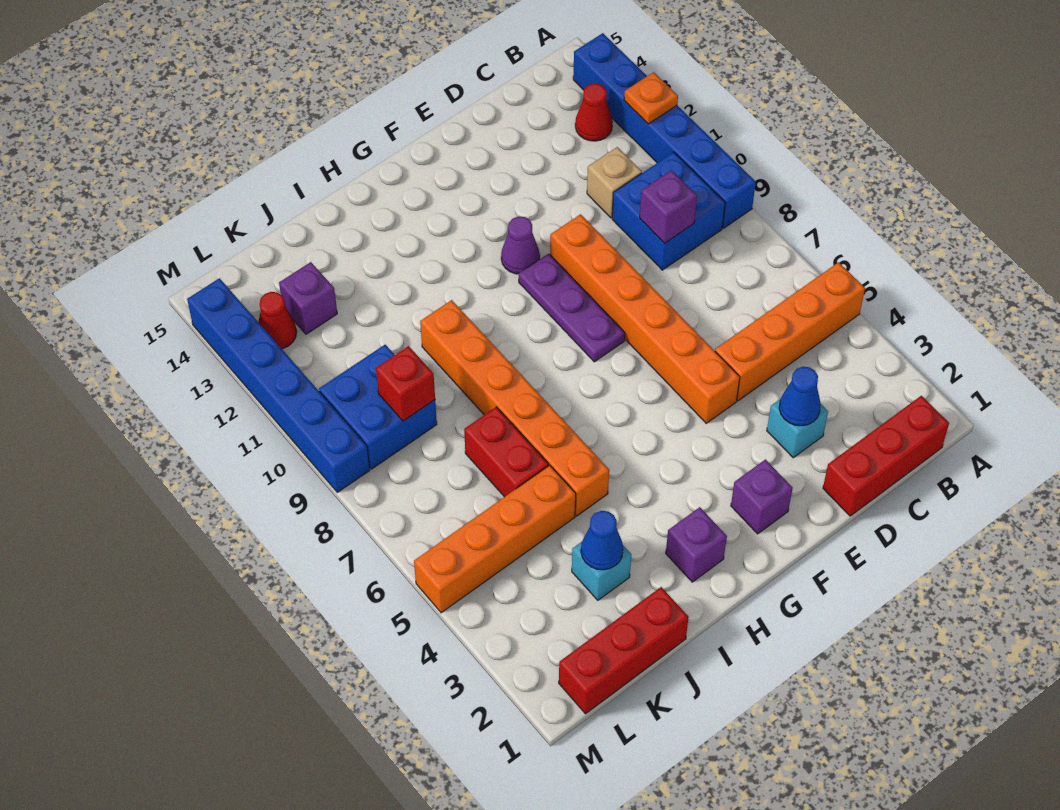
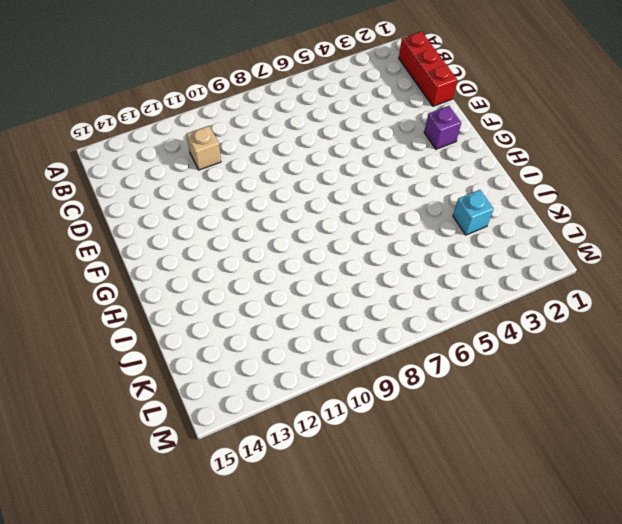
none -> orange 1x4 brick [715,262,865,401]
none -> blue 1x6 brick [573,33,756,228]
none -> blue 2x2 brick [612,152,725,270]

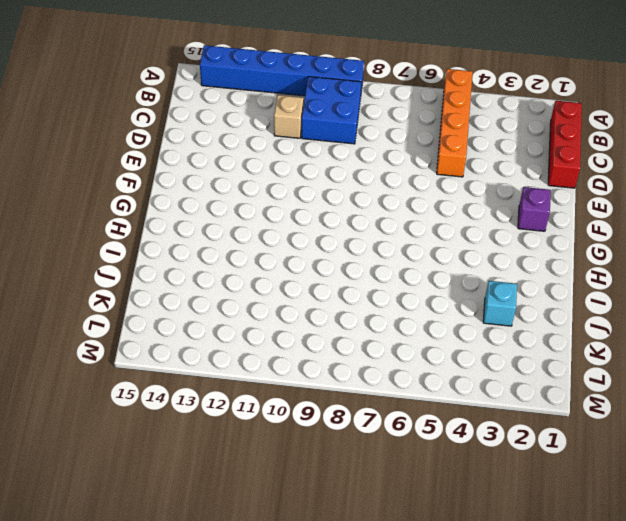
none -> red 1x1 cone [575,83,613,141]
none -> cyan 1x1 brick [767,399,828,458]
none -> orange 1x6 brick [550,214,740,423]

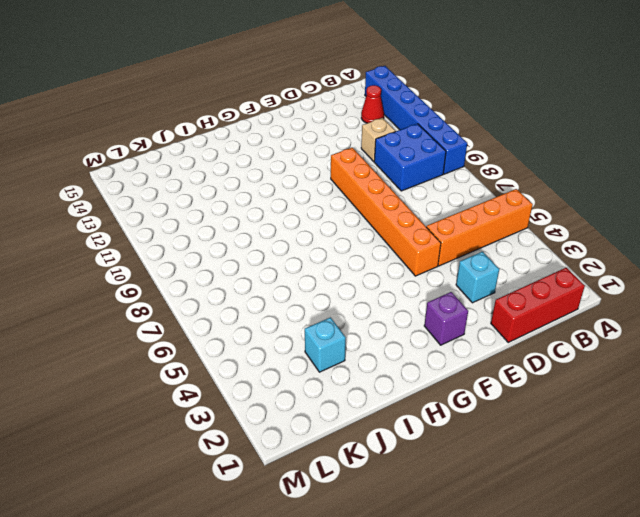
none -> purple 1x3 plate [519,254,625,362]
none -> purple 1x1 cone [501,217,540,274]
none -> purple 1x1 brick [666,507,727,582]

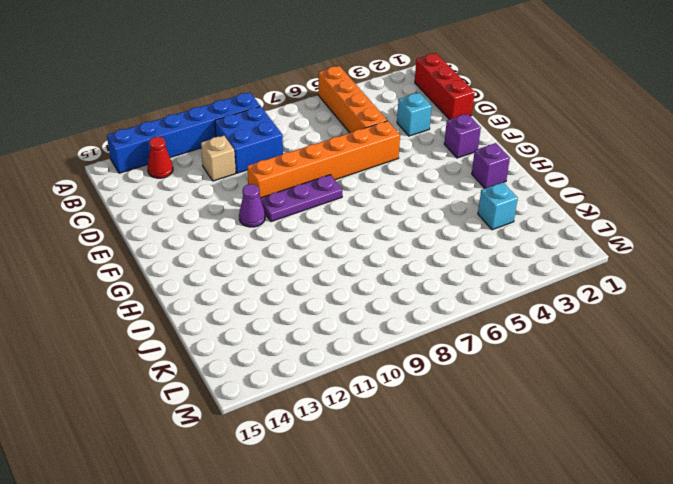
none -> orange 1x6 brick [420,300,609,516]
none -> red 1x3 brick [559,587,689,714]
none -> orange 1x4 brick [414,465,576,613]

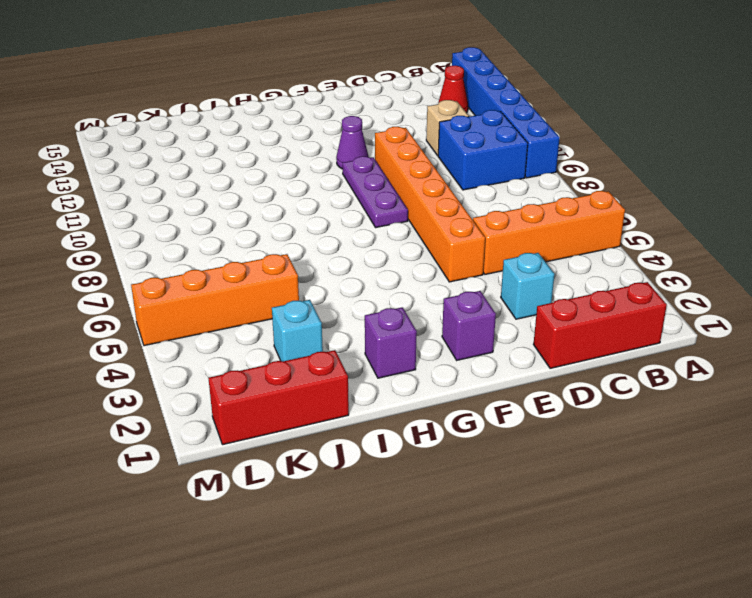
none -> orange 1x6 brick [420,300,609,516]
none -> red 1x2 brick [464,407,548,497]
none -> blue 2x2 brick [319,345,437,469]

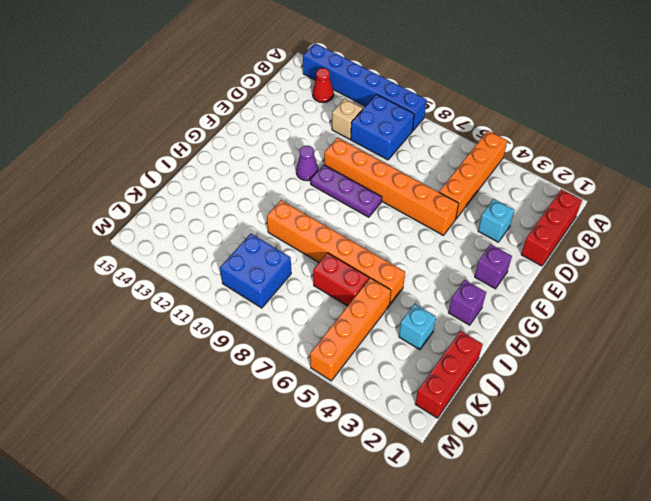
none -> purple 1x1 brick [279,262,337,334]
none -> red 1x1 cone [258,292,297,349]
none -> blue 1x6 brick [187,278,370,492]

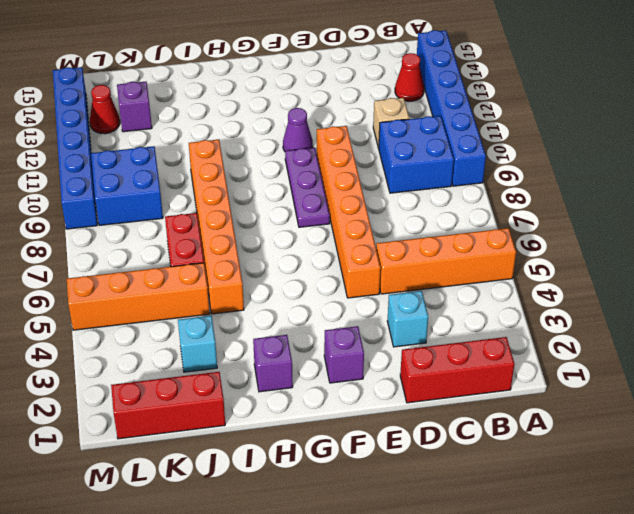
none -> orange 1x1 plate [624,72,678,124]
none -> purple 1x1 brick [640,170,697,243]
none -> blue 1x1 cone [779,367,821,426]

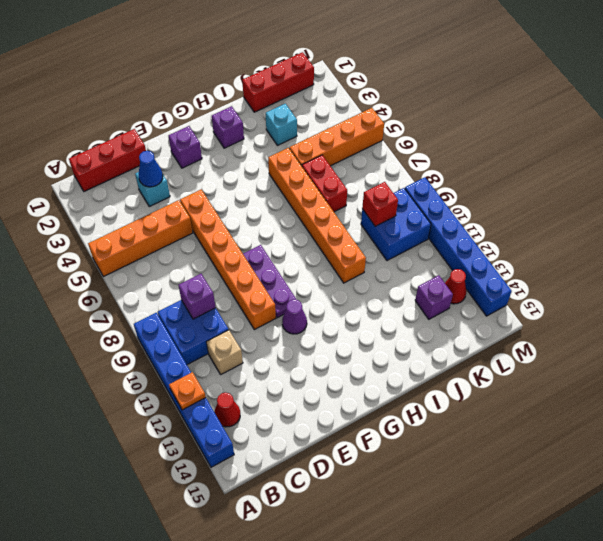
none -> blue 1x1 cone [581,511,623,570]

